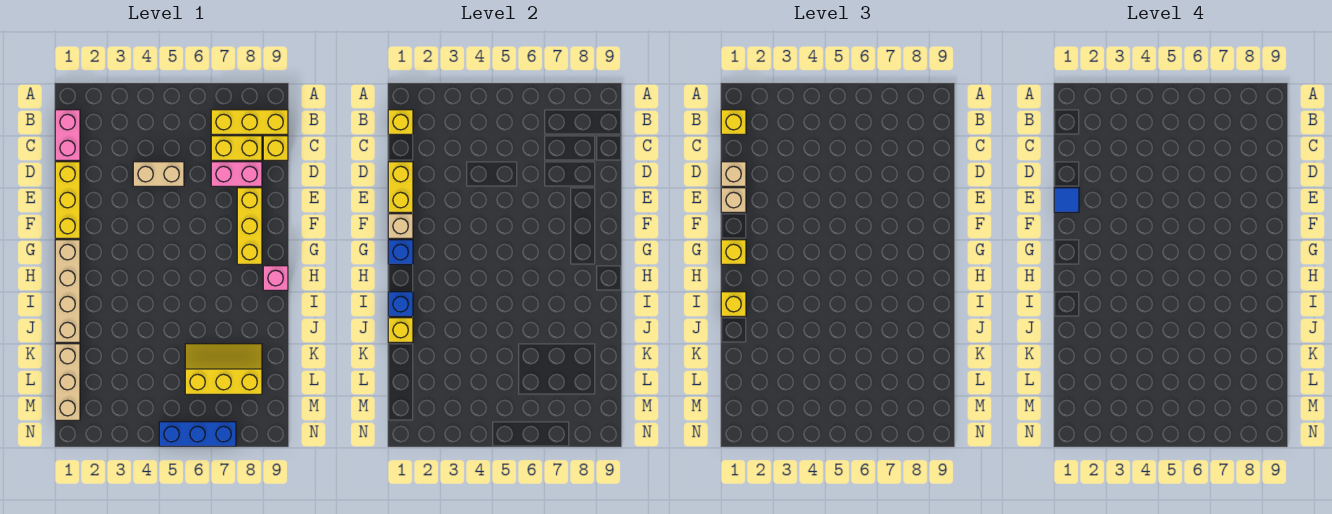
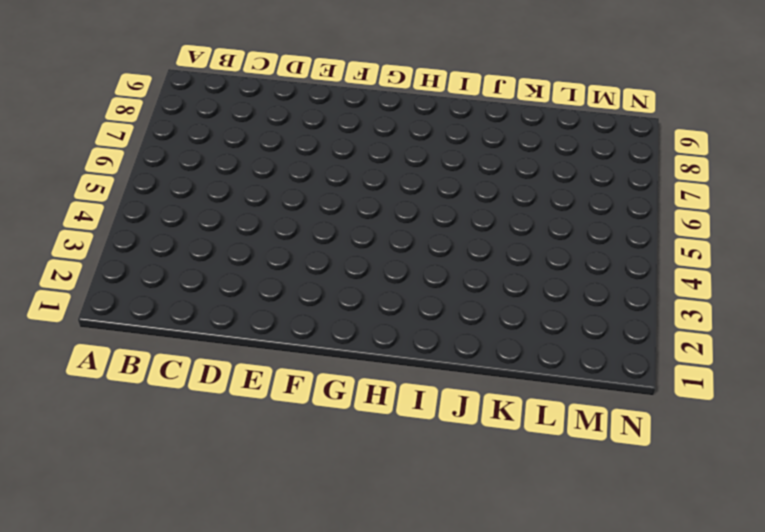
none -> pink 1x2 brick [55,110,80,160]
none -> yellow 1x3 brick [211,110,288,134]
none -> yellow 1x2 brick [211,136,262,160]

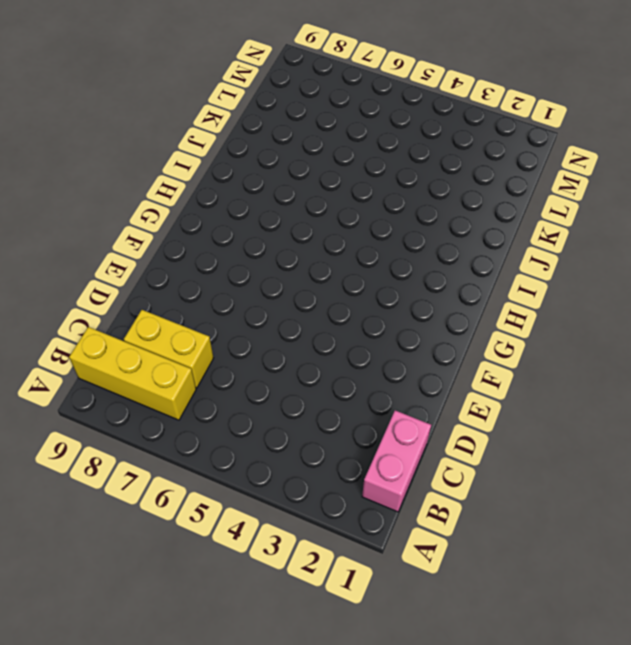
none -> yellow 1x1 brick [263,136,288,160]
none -> yellow 1x3 brick [55,162,80,238]
none -> tan 1x2 brick [133,162,184,186]

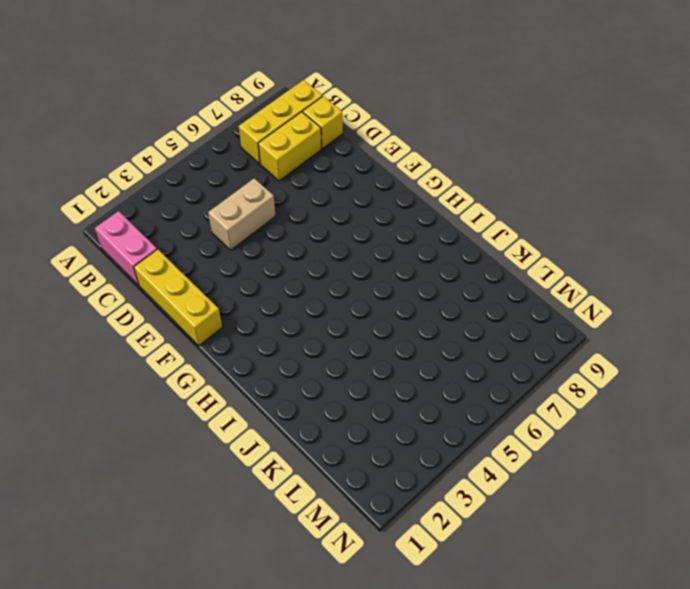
none -> pink 1x2 brick [211,162,262,186]
none -> yellow 1x3 brick [237,188,262,264]
none -> tan 1x4 brick [55,240,80,342]

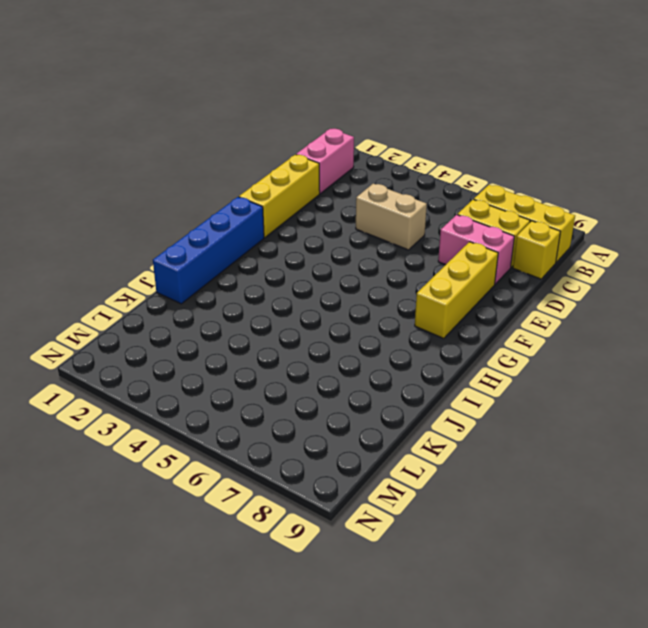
blue 1x4 brick [153,197,264,304] -> tan 1x4 brick [55,240,80,342]
none -> pink 1x1 brick [263,266,288,290]
none -> tan 1x3 brick [55,344,80,420]
none -> yellow 2x3 slope [185,344,262,394]

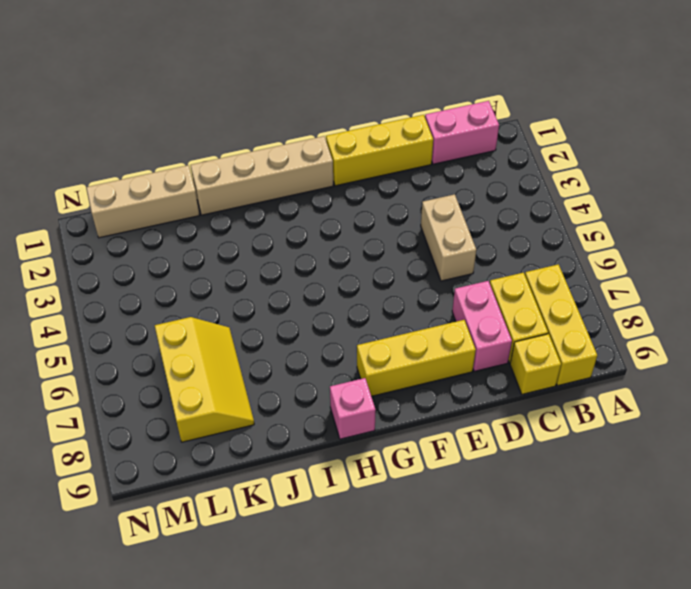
none -> blue 1x3 brick [159,422,236,446]
none -> yellow 1x1 brick [388,110,413,134]
none -> yellow 1x2 brick [388,162,413,212]

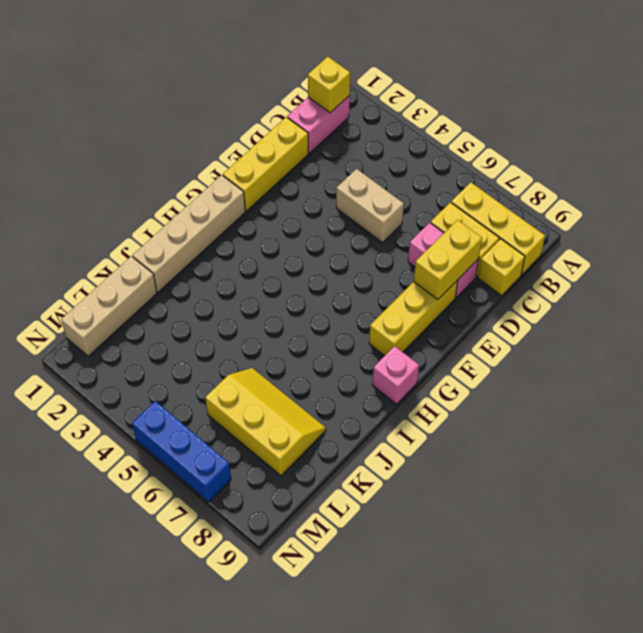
yellow 1x2 brick [414,220,482,300] -> yellow 1x2 brick moved to [388,162,413,212]
none -> tan 1x1 brick [388,214,413,238]
none -> blue 1x1 brick [388,240,413,264]
none -> blue 1x1 brick [388,292,413,316]

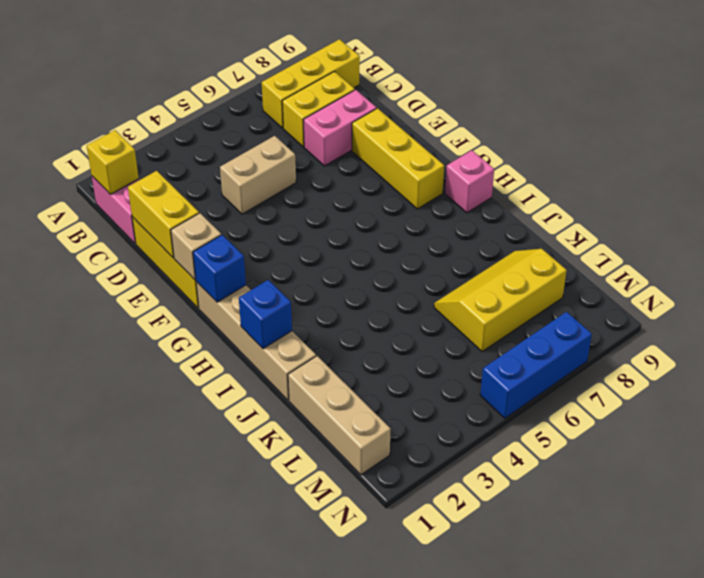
none -> yellow 1x1 brick [263,136,288,160]
none -> yellow 1x1 brick [388,318,413,342]
none -> yellow 1x1 brick [721,110,746,134]

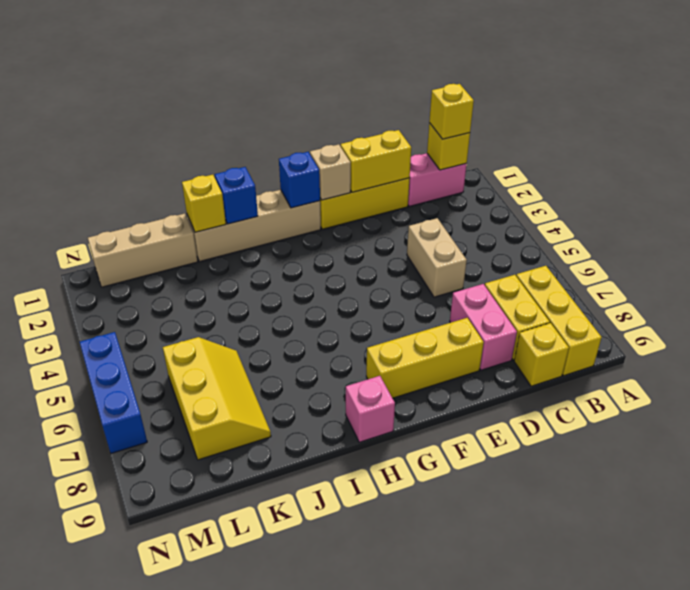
none -> tan 1x1 brick [721,162,746,186]
none -> tan 1x1 brick [721,188,746,212]
none -> yellow 1x1 brick [721,240,746,264]

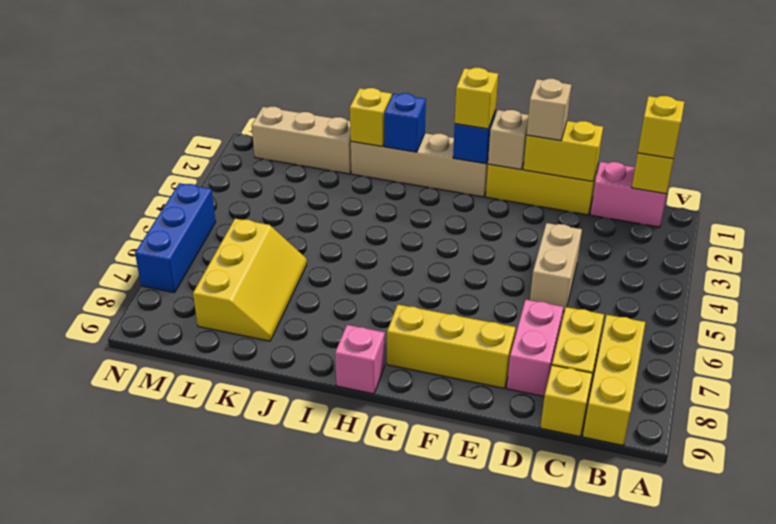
none -> tan 1x1 brick [721,162,746,186]
none -> yellow 1x1 brick [721,292,746,316]
none -> blue 1x1 tile [1054,188,1079,212]

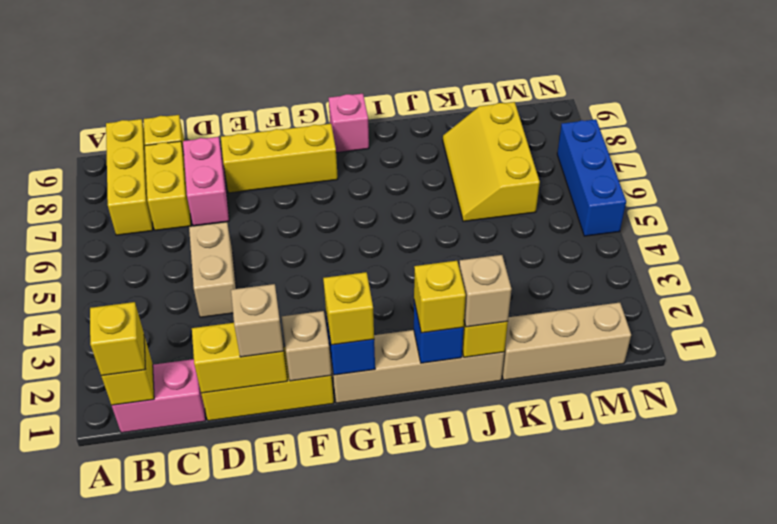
tan 1x1 brick [459,255,512,327] -> tan 1x1 brick moved to [721,162,746,186]
none -> blue 1x1 tile [1054,188,1079,212]

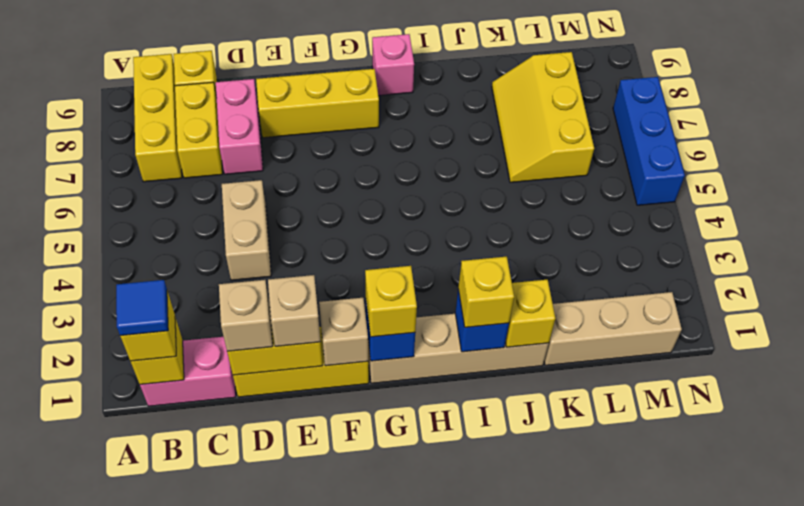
blue 1x1 tile [116,280,168,336] -> blue 1x1 tile moved to [1054,188,1079,212]

